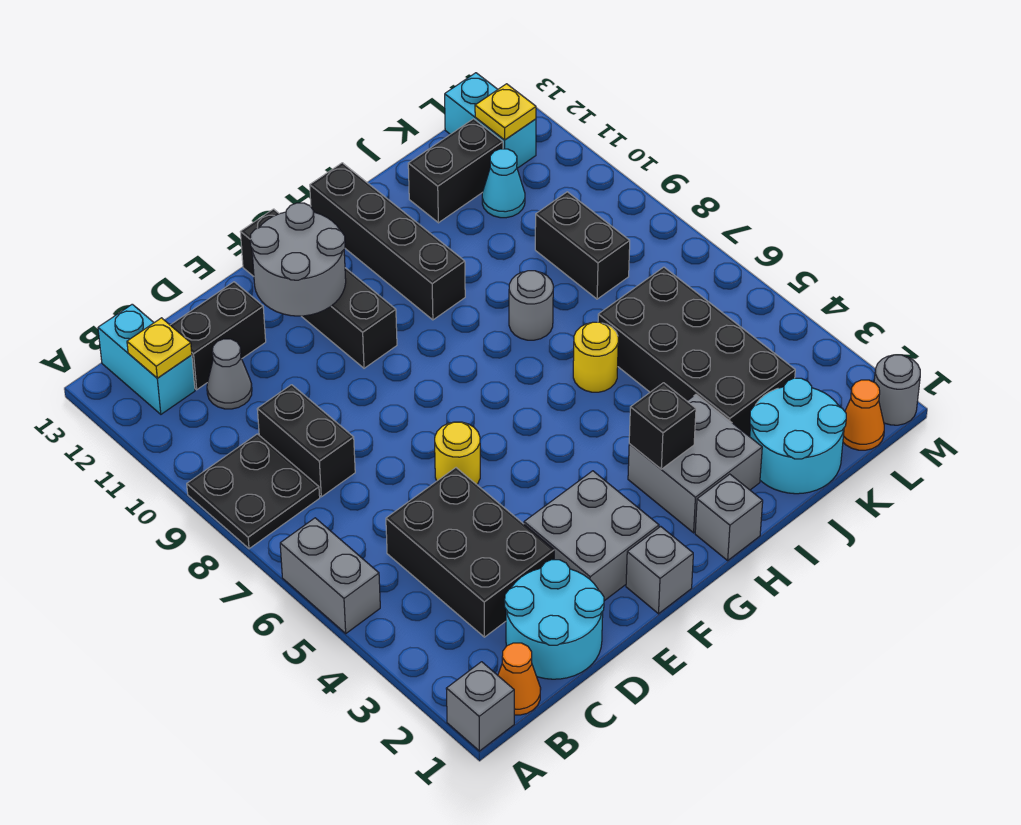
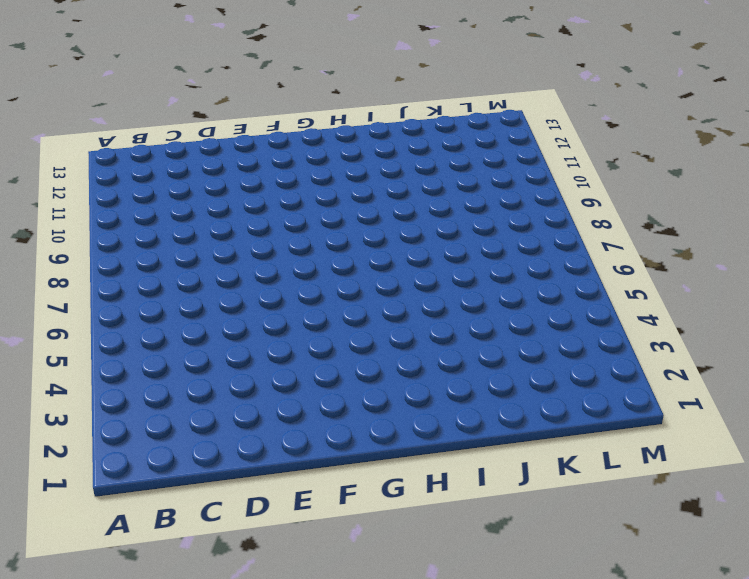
none -> grey 1x1 brick [446,662,514,751]
none -> grey 1x2 brick [280,518,380,633]
none -> black 2x2 plate [187,434,320,549]
none -> orange 1x1 cone [498,643,541,715]

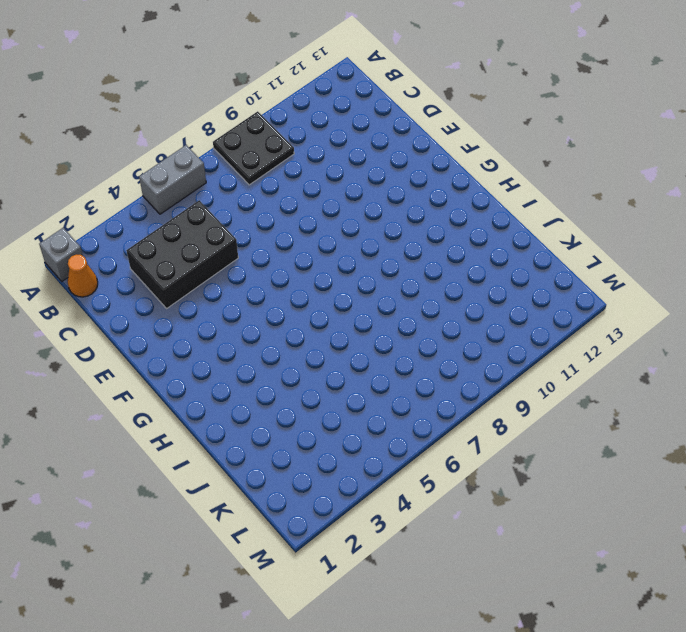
none -> cyan 1x2 brick [98,304,195,414]
none -> cyan 2x2 round brick [505,560,604,679]
none -> black 1x2 brick [257,385,355,497]
none -> grey 1x1 cone [207,339,252,409]

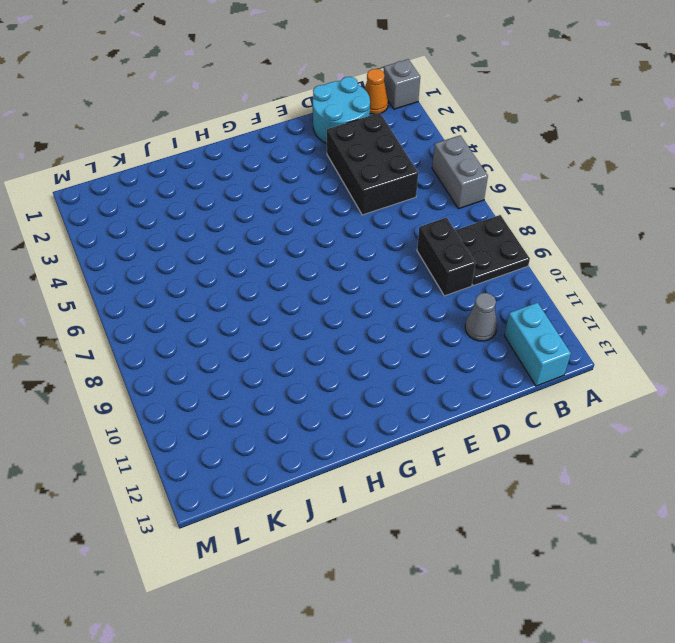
none -> black 1x2 brick [171,282,266,390]
none -> grey 2x2 brick [524,471,659,601]
none -> yellow 1x1 round brick [435,422,480,484]
none -> grey 1x1 brick [626,526,693,614]

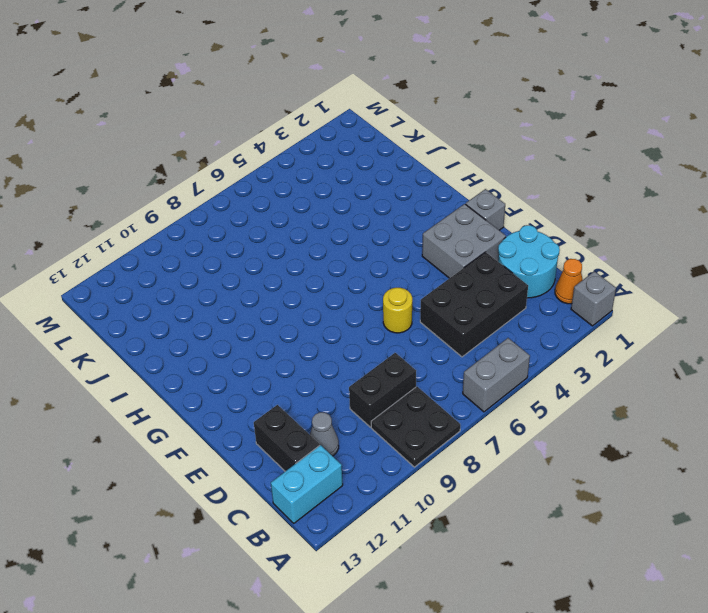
none -> black 1x4 brick [241,209,397,368]
none -> grey 1x1 brick [695,474,763,560]
none -> grey 2x2 brick [628,395,762,533]
none -> black 1x4 brick [310,163,465,320]

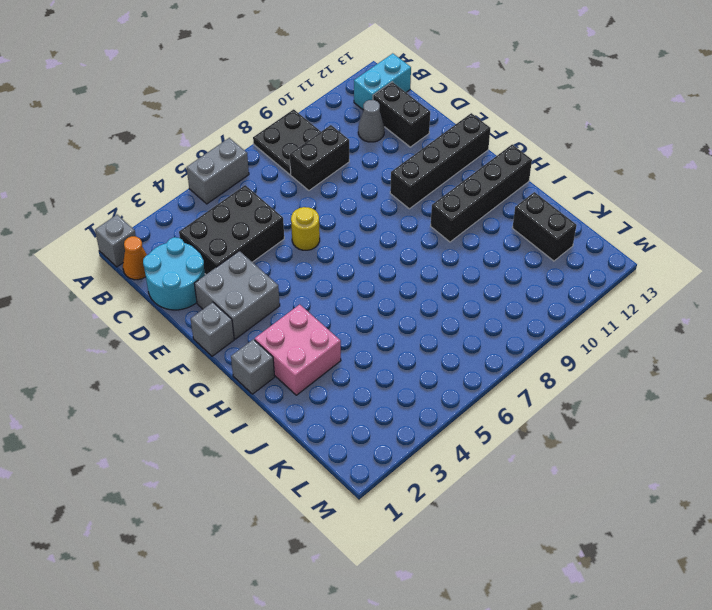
pink 2x2 brick [255,304,341,395] -> grey 2x2 brick [628,395,762,533]
none -> yellow 1x1 round brick [573,322,618,392]
none -> grey 1x1 round brick [509,271,553,340]
none -> cyan 2x2 round brick [750,378,846,494]
none -> black 2x4 brick [598,267,795,437]

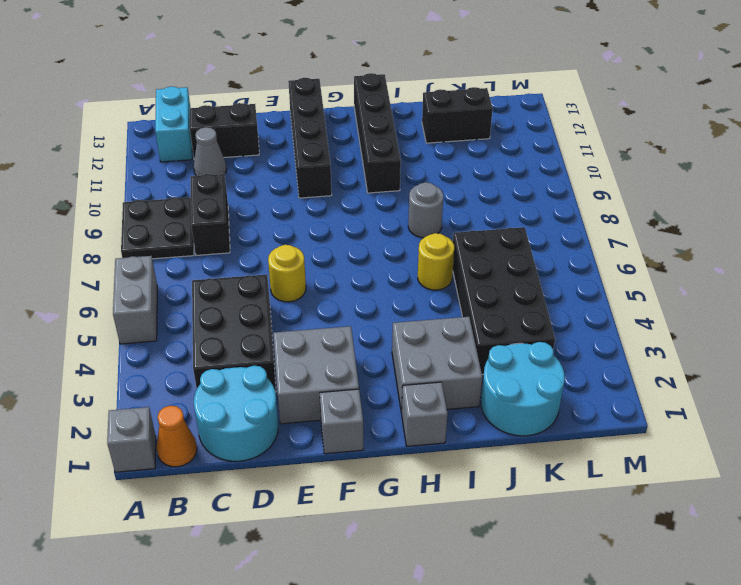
none -> black 1x2 brick [535,192,630,299]
none -> cyan 1x1 cone [482,149,525,218]
none -> orange 1x1 cone [843,380,884,450]
none -> cyan 1x2 brick [445,73,536,168]

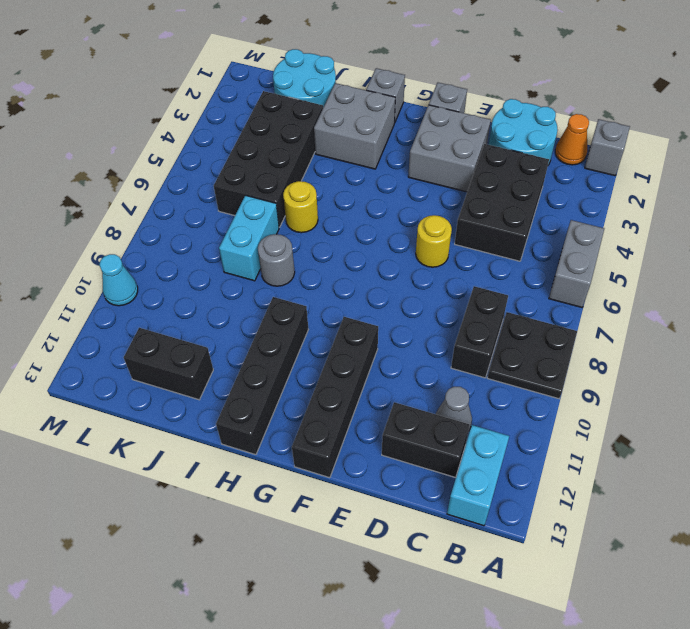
cyan 1x2 brick [219,195,279,281] -> cyan 1x2 brick moved to [445,73,536,168]
cyan 1x1 cone [99,254,138,306] -> cyan 1x1 cone moved to [482,149,525,218]
none -> black 1x2 brick [535,192,630,299]
none -> orange 1x1 cone [843,380,884,450]
none -> grey 1x1 round brick [874,355,920,425]
none -> yellow 1x1 plate [127,318,192,378]

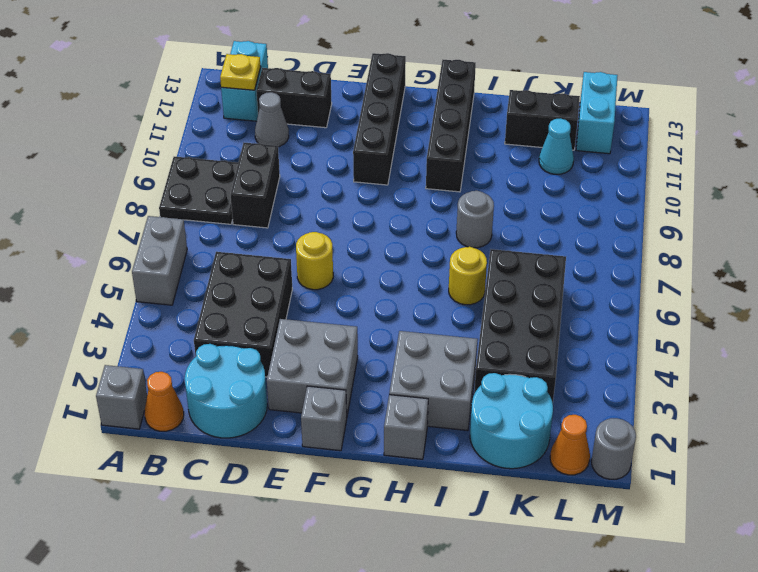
none -> black 1x2 brick [535,192,630,299]
none -> grey 2x2 round brick [250,203,346,316]
none -> black 1x1 brick [629,383,696,469]
none -> yellow 1x1 plate [475,84,536,140]

